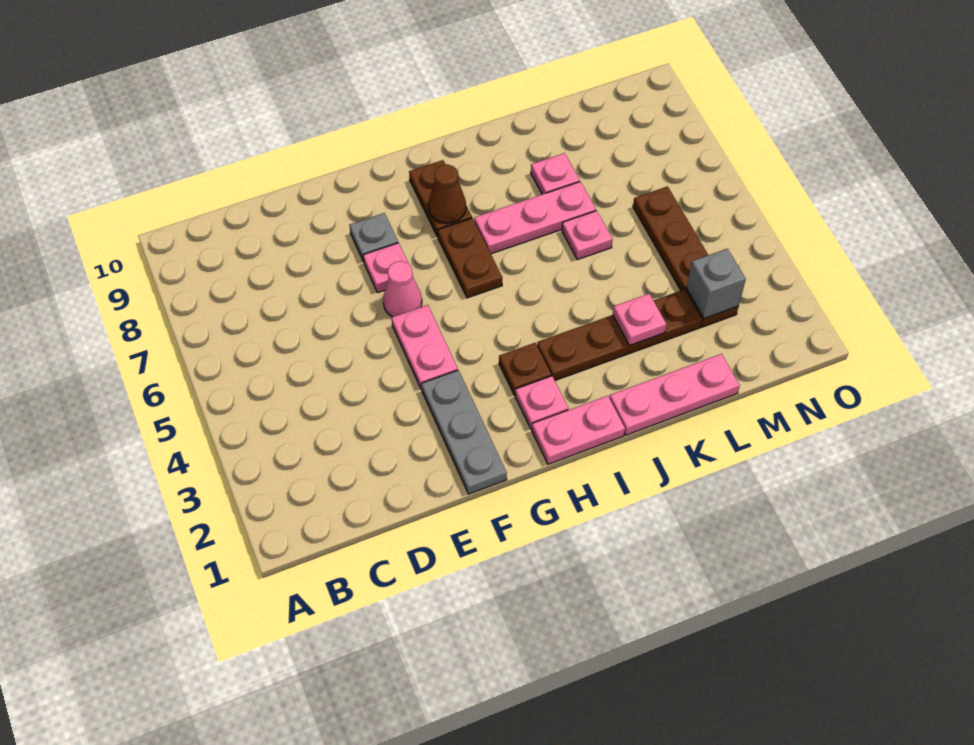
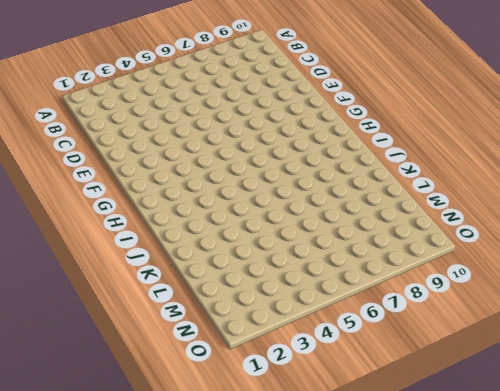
none -> grey 1x3 plate [421,370,507,494]
none -> pink 1x2 plate [392,305,458,390]
none -> pink 1x1 cone [383,261,422,317]

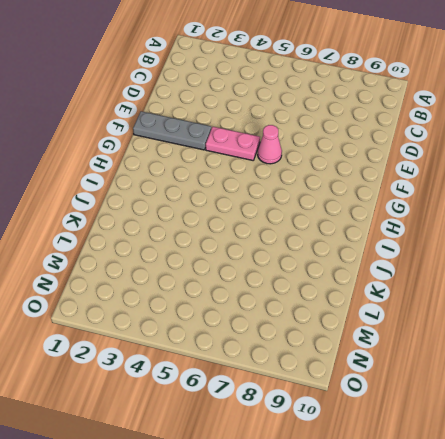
none -> pink 1x1 plate [363,243,413,293]
none -> grey 1x1 plate [350,213,398,262]
none -> pink 1x2 plate [532,396,625,464]

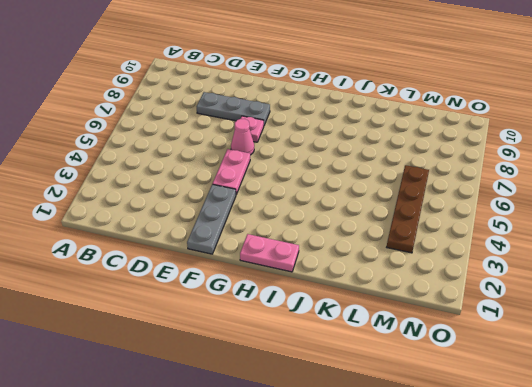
grey 1x3 plate [197,92,270,125] -> grey 1x1 plate [350,213,398,262]
none -> pink 1x1 plate [515,376,568,429]
none -> brown 1x1 plate [499,343,551,395]
none -> brown 1x2 plate [438,218,502,298]

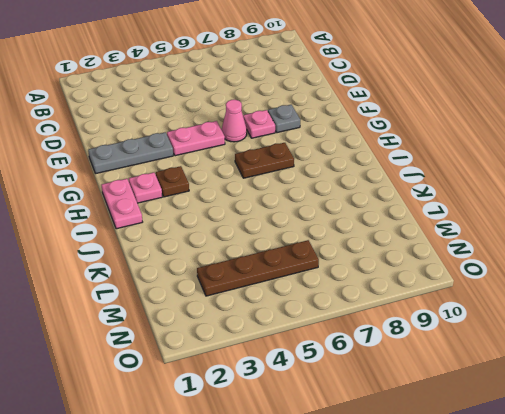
none -> brown 1x2 plate [409,160,472,237]
none -> brown 1x4 plate [537,289,702,380]
none -> pink 1x3 plate [474,182,596,254]

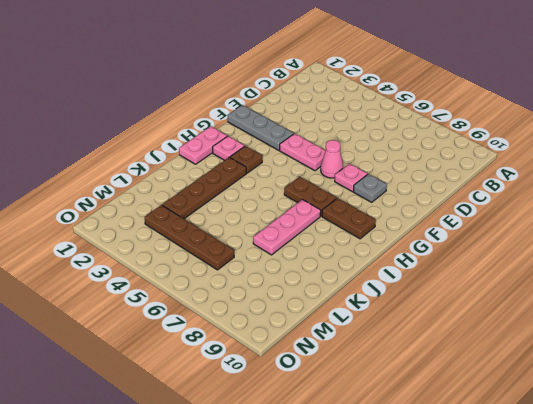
none -> pink 1x3 plate [610,354,740,435]
none -> pink 1x1 plate [562,211,613,260]
none -> pink 1x1 plate [531,153,580,194]

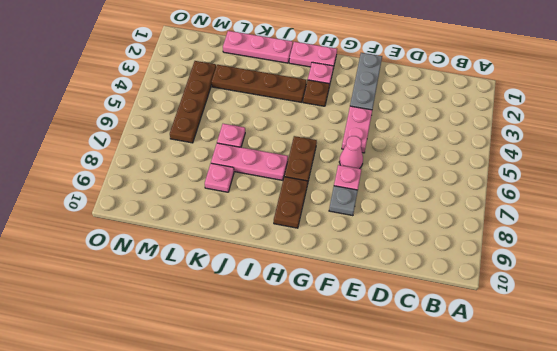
none -> brown 1x1 cone [428,164,466,223]
none -> pink 1x1 plate [613,294,666,346]
none -> grey 1x1 brick [686,249,746,319]

